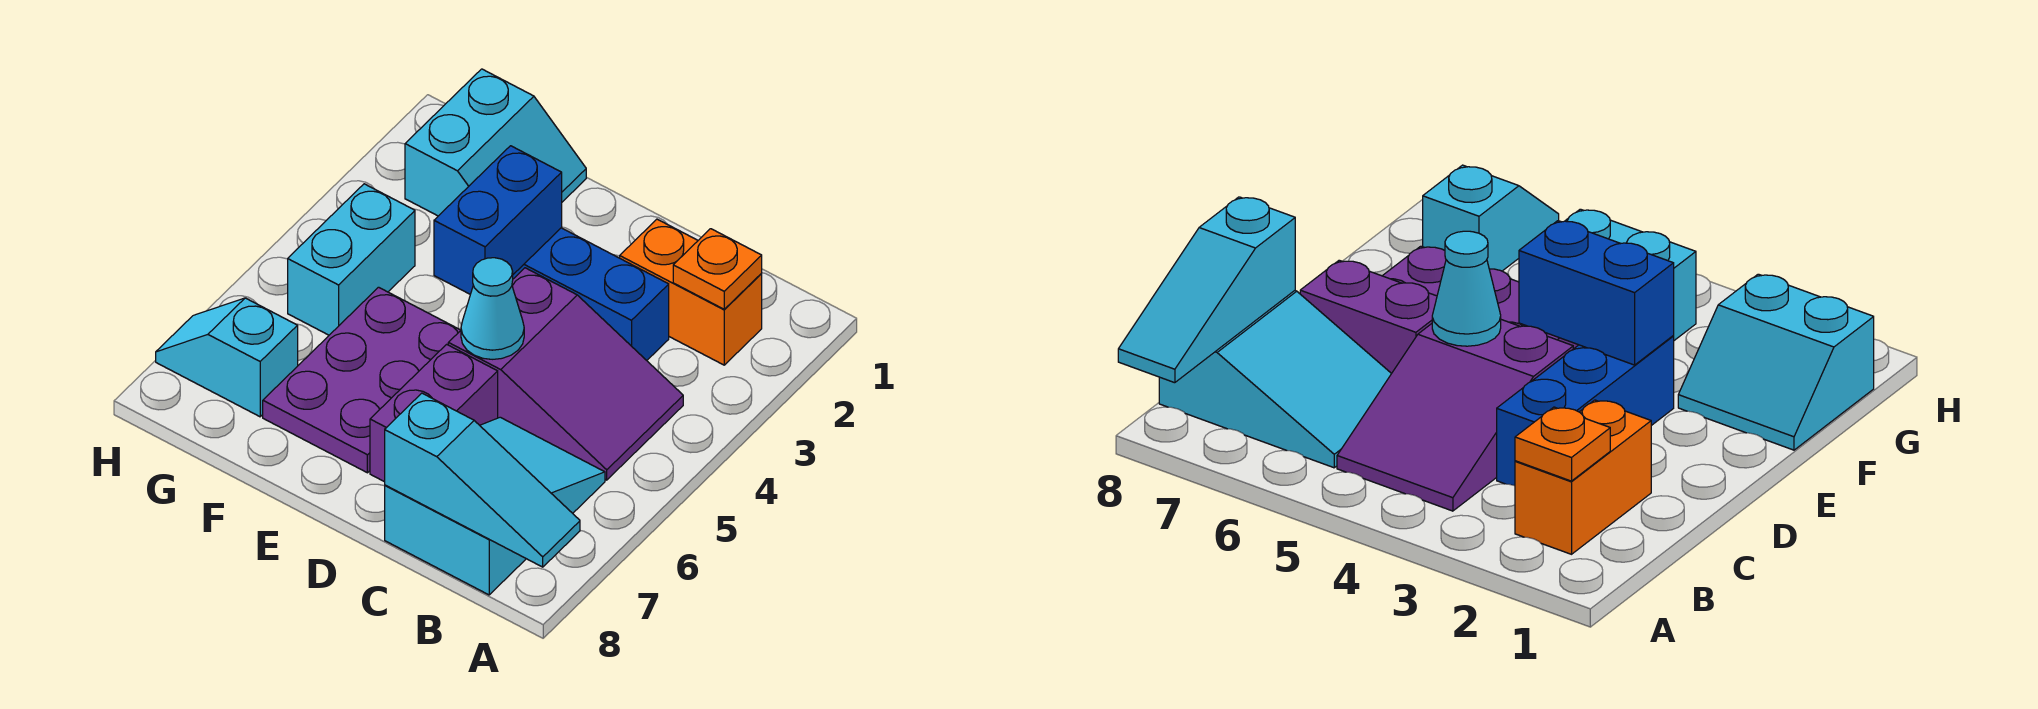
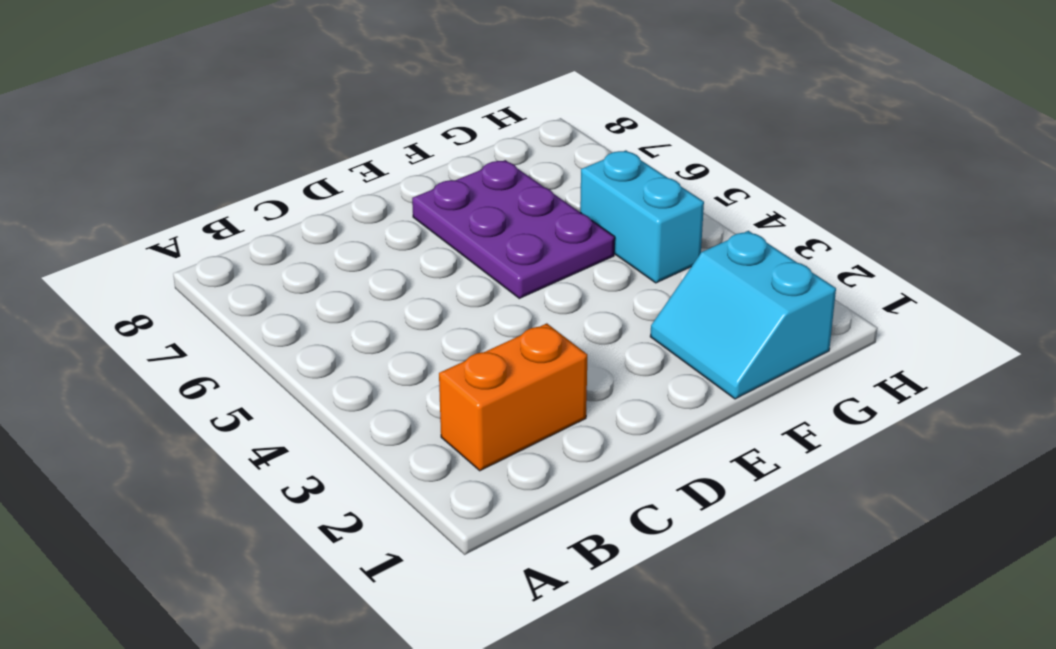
none -> purple 2x3 slope [448,268,683,480]
none -> cyan 2x3 slope [385,417,605,595]
none -> blue 1x3 brick [513,228,669,360]

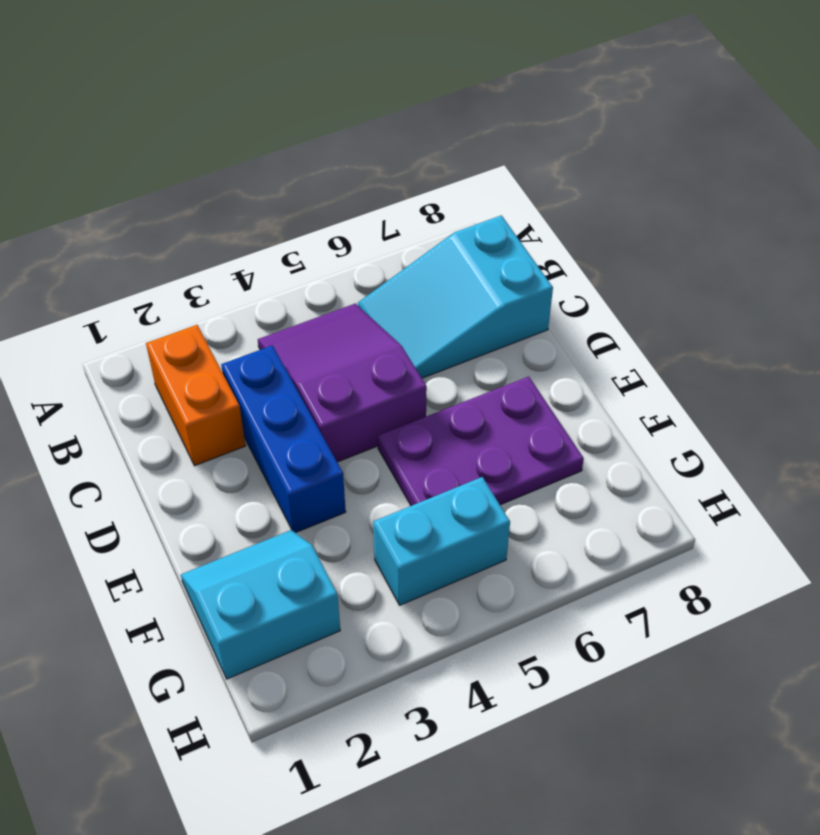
none -> purple 1x2 brick [370,344,498,482]
none -> cyan 1x2 slope [156,298,298,417]
none -> cyan 1x3 slope [385,393,580,567]

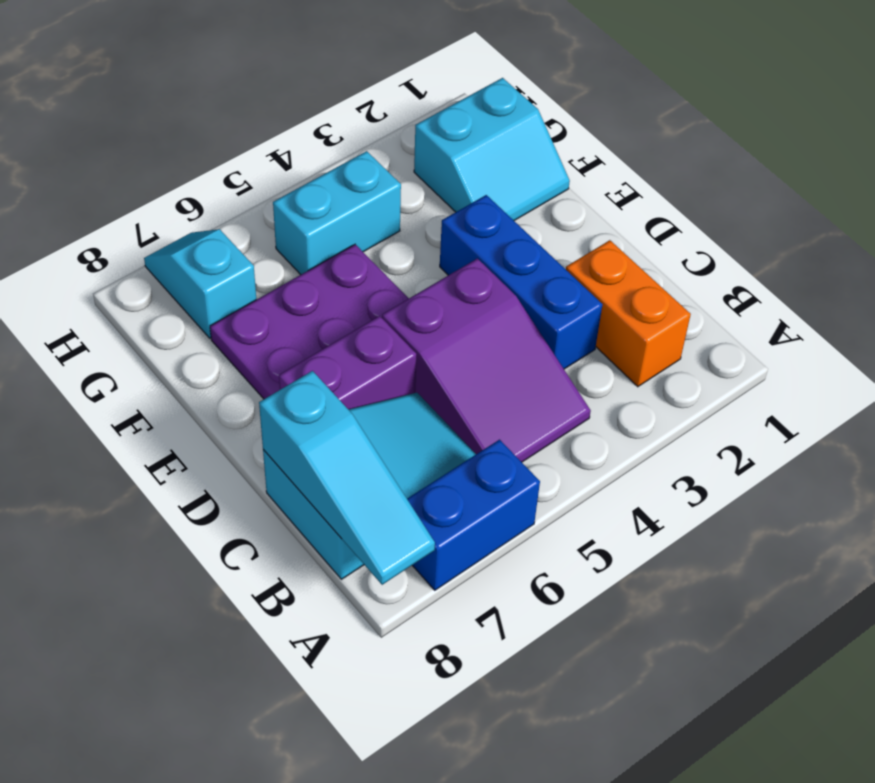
blue 1x2 brick [407,440,540,590] -> blue 1x2 brick moved to [434,146,562,294]
none -> orange 1x1 plate [673,229,762,309]
none -> cyan 1x1 cone [461,258,524,359]

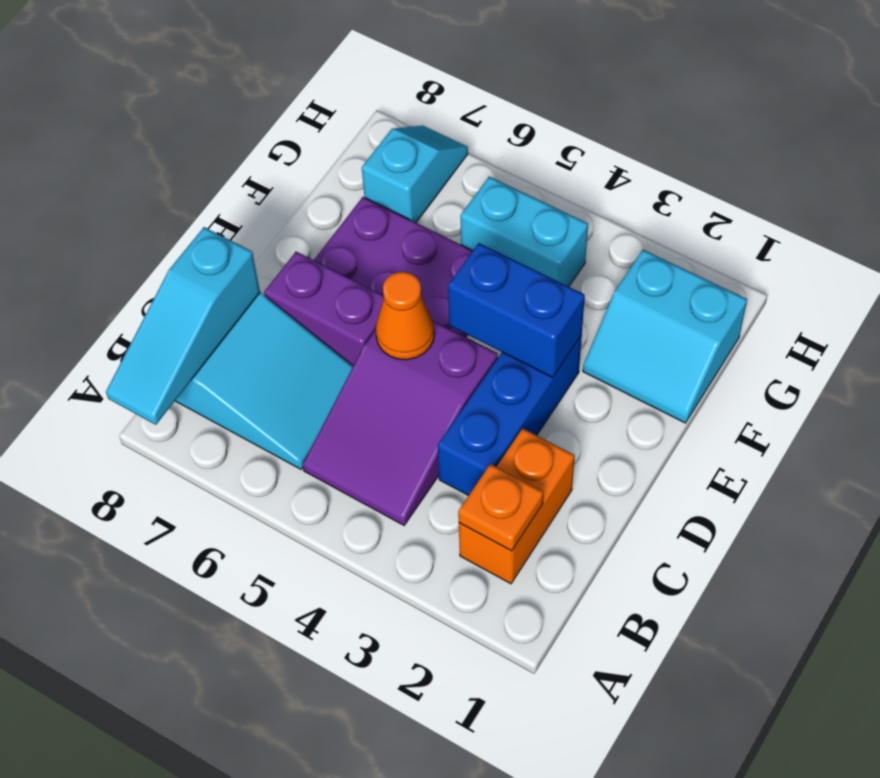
orange 1x1 cone [376,272,434,360] -> cyan 1x1 cone [461,258,524,359]

